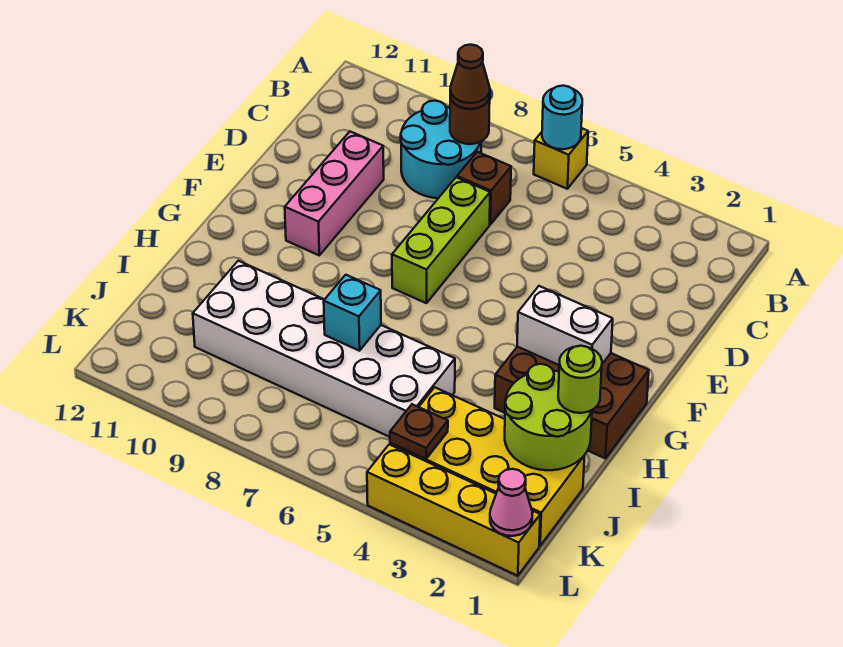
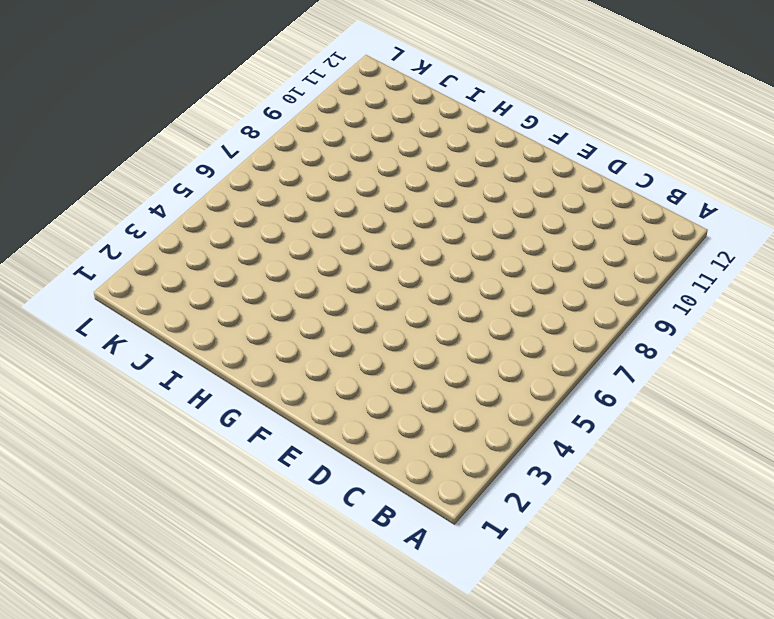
none -> yellow 1x1 brick [534,128,588,189]
none -> cyan 2x2 round brick [401,101,481,198]
none -> brown 1x1 brick [457,152,511,225]

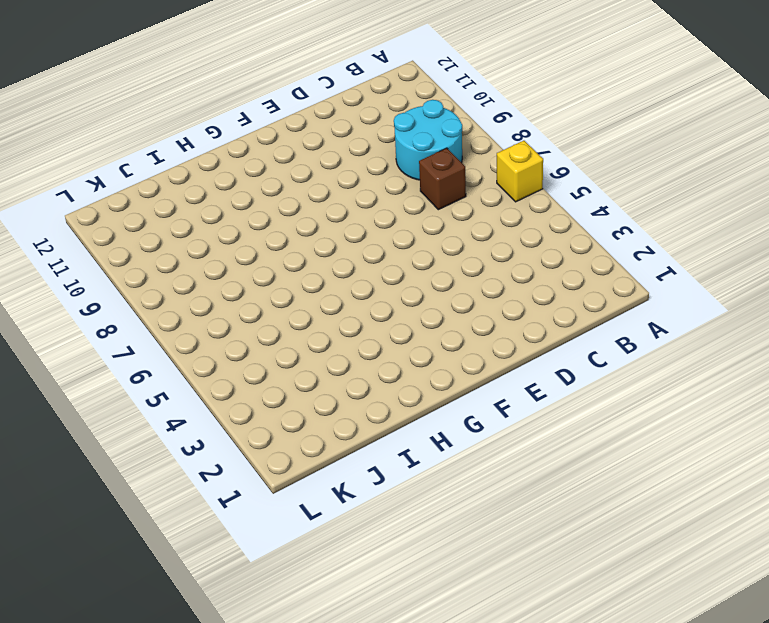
none -> lime 1x3 brick [392,177,490,303]
none -> pink 1x3 brick [285,132,384,255]
none -> brown 2x3 brick [495,347,649,459]

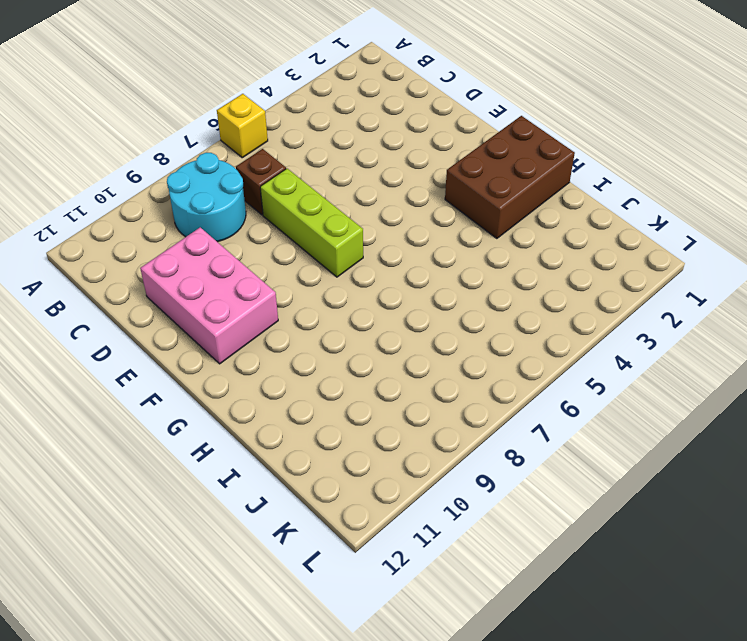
pink 2x3 brick [140,227,278,364] -> pink 1x3 brick [285,132,384,255]
none -> white 2x6 brick [193,261,455,437]
none -> yellow 2x4 brick [390,387,584,546]
none -> yellow 1x4 brick [367,444,540,576]

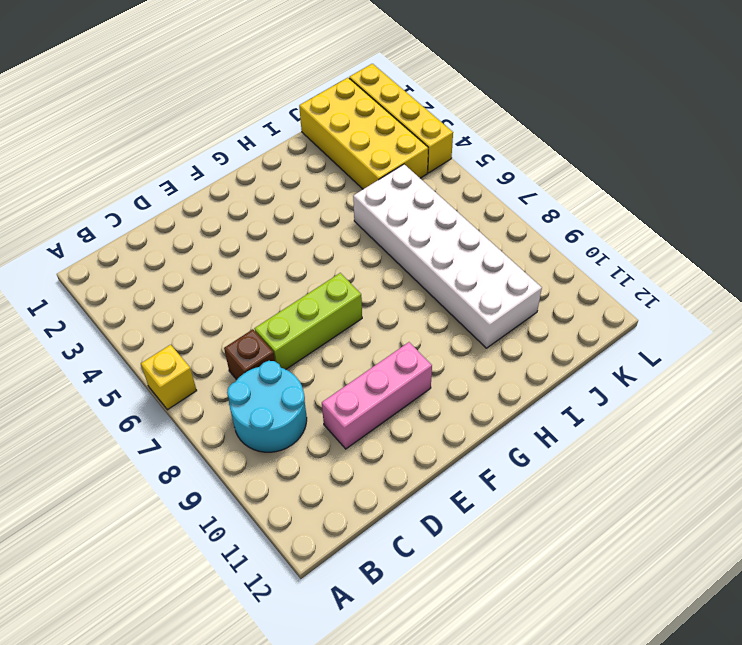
none -> brown 2x3 brick [495,347,649,459]
none -> cyan 1x1 round brick [542,86,582,149]
none -> brown 1x1 round brick [450,97,490,144]

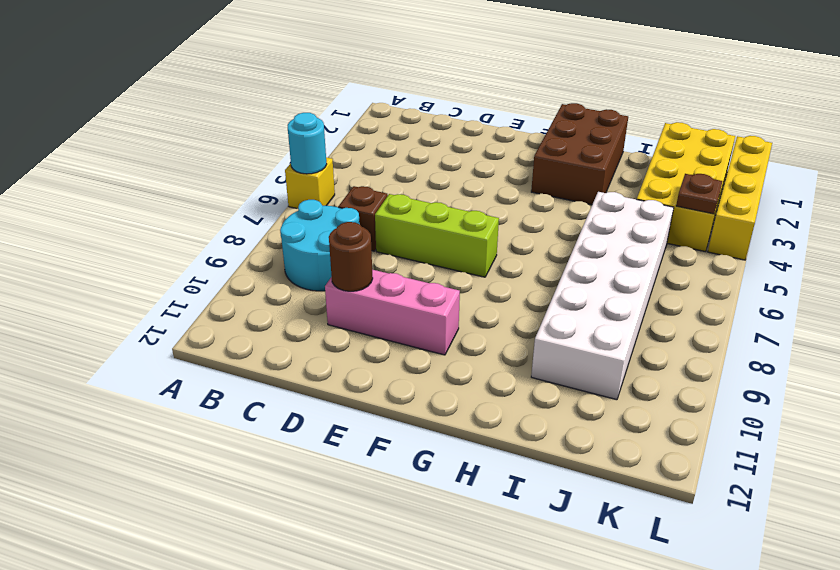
brown 1x1 round brick [329,222,373,291] -> brown 1x1 round brick moved to [450,97,490,144]
none -> white 1x2 brick [517,286,613,365]
none -> lime 2x2 round brick [505,364,592,470]
none -> cyan 1x1 brick [324,275,381,351]

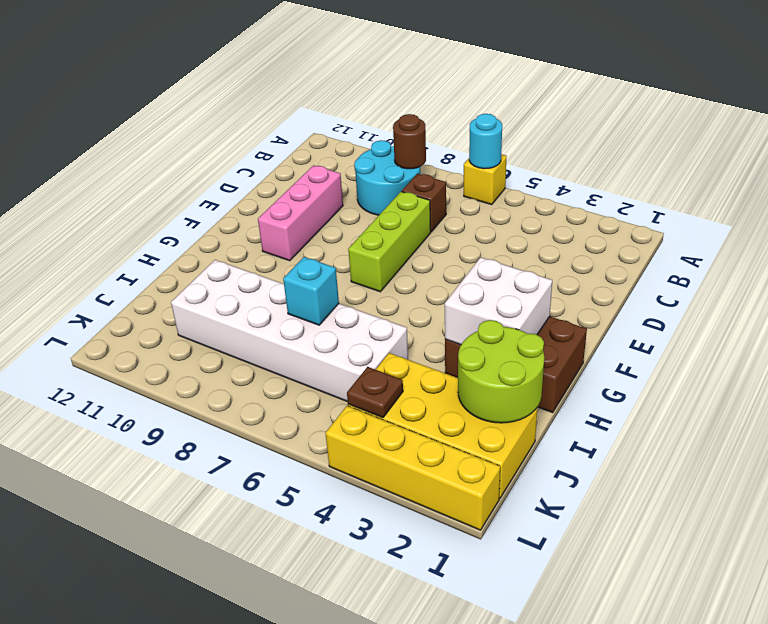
white 2x2 brick [445,257,552,345] -> white 1x2 brick [517,286,613,365]
none -> pink 1x1 cone [490,469,533,536]
none -> brown 1x1 cone [450,45,490,109]
none -> lime 1x1 round brick [558,346,602,413]

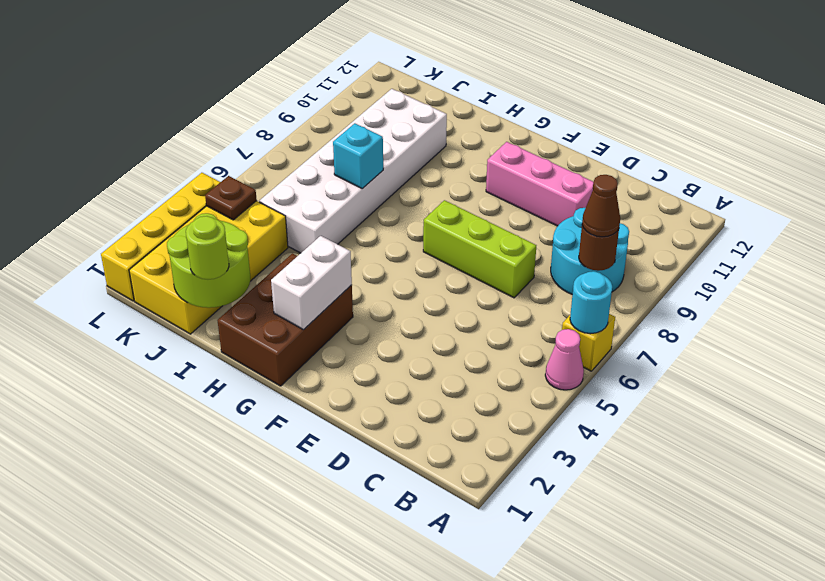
pink 1x1 cone [545,329,584,390] -> pink 1x1 cone moved to [490,469,533,536]
none -> brown 1x1 brick [457,152,511,225]

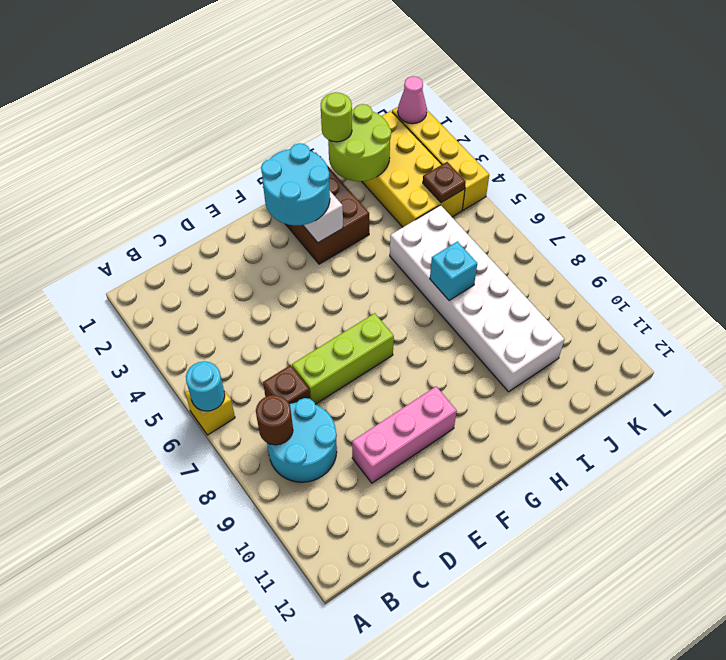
cyan 2x2 round brick [261,143,330,225] -> none
none -> brown 1x1 cone [450,45,490,109]

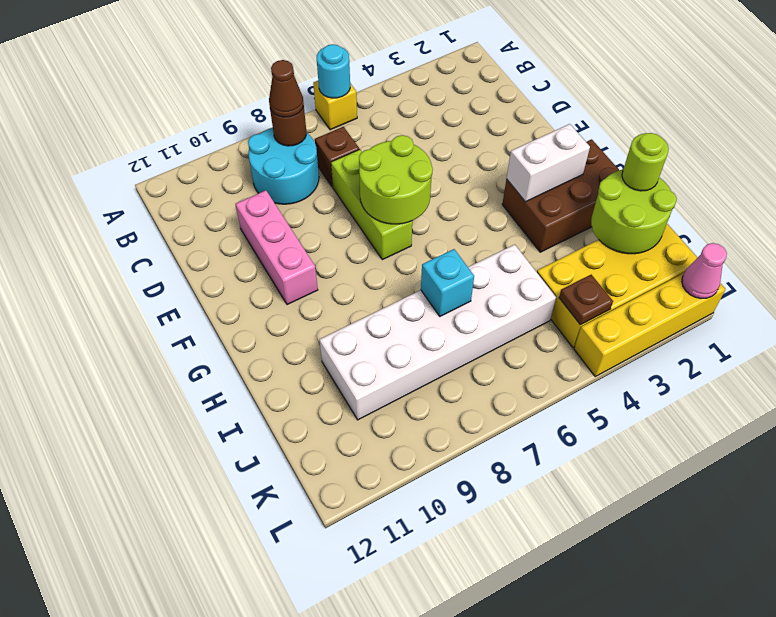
lime 2x2 round brick [359,135,433,224] -> none

